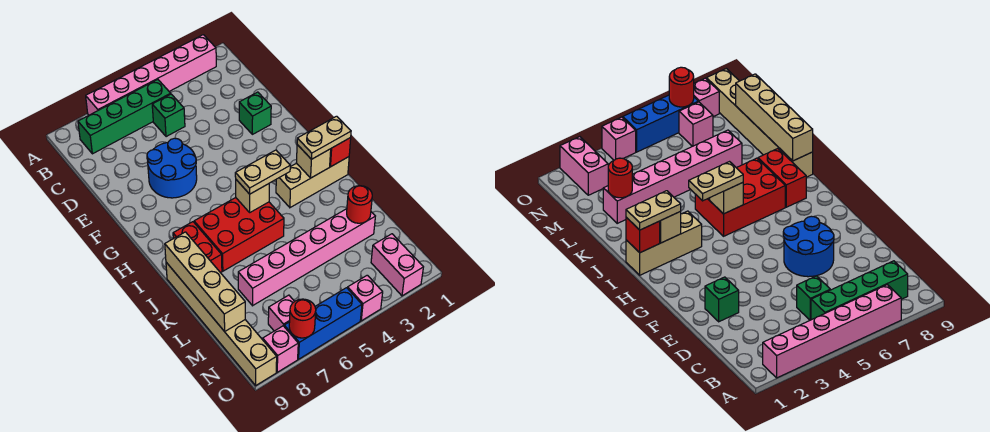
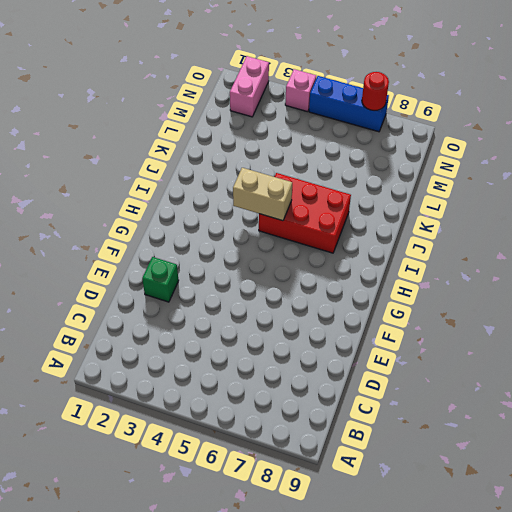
tan 1x2 brick [233,168,292,221] -> tan 1x1 brick [236,180,269,212]
none -> pink 1x6 brick [86,35,216,115]
none -> green 1x4 brick [78,80,171,154]
none -> green 1x1 brick [152,94,185,137]

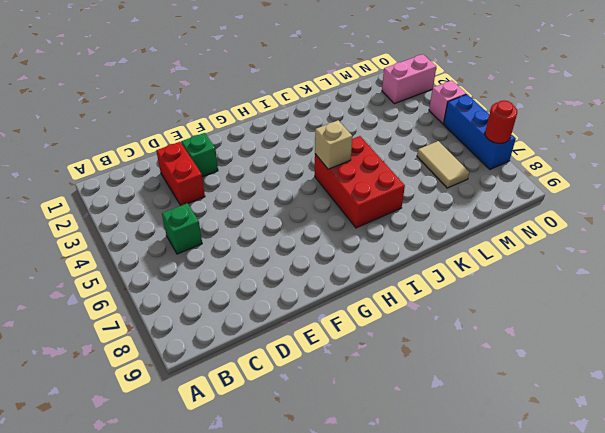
red 1x2 brick [156,142,205,206] -> red 1x2 brick turned to [173,222,222,273]
tan 1x2 tile [417,141,469,188] -> none
none -> pink 1x6 brick [86,35,216,115]
none -> green 1x4 brick [78,80,171,154]
none -> blue 2x2 round brick [147,138,197,198]

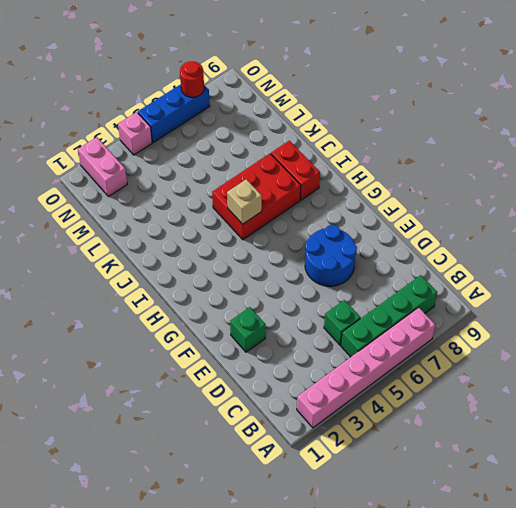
none -> tan 1x3 brick [276,157,349,208]
none -> tan 1x6 brick [166,262,277,385]
none -> pink 1x6 brick [238,209,375,306]

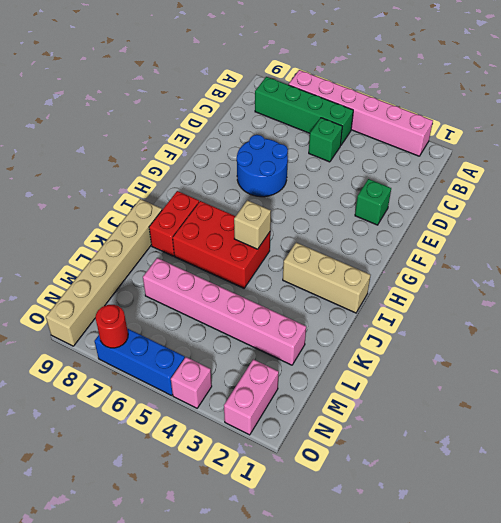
none -> pink 1x1 brick [268,295,295,331]
none -> pink 1x1 brick [263,326,298,372]
none -> red 1x1 brick [330,138,351,167]

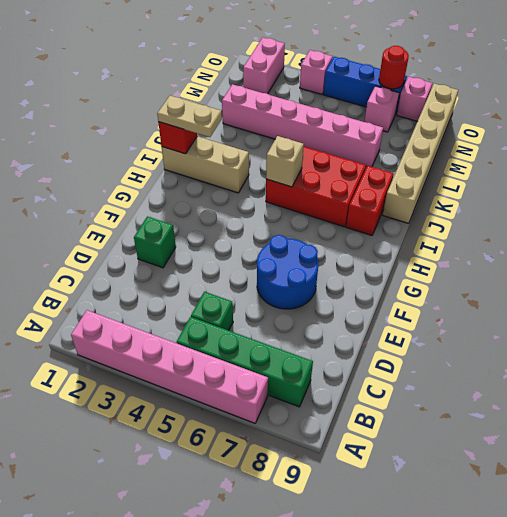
none -> tan 1x1 brick [296,145,331,178]
none -> tan 1x4 brick [165,232,245,331]
none -> red 1x1 round brick [347,186,372,223]

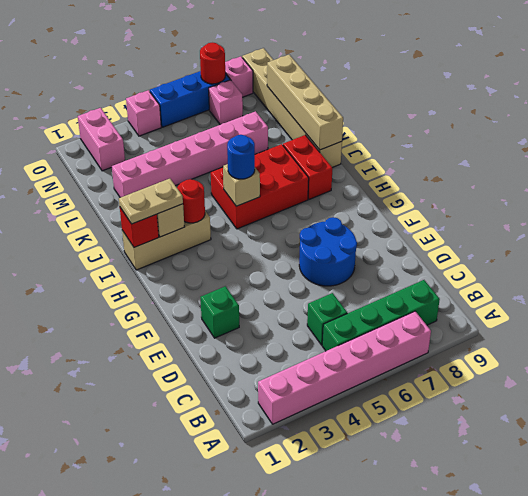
red 1x1 round brick [177,179,205,223] -> red 1x1 round brick moved to [347,186,372,223]
blue 1x1 round brick [227,135,255,179] -> tan 1x2 plate [235,150,290,194]

